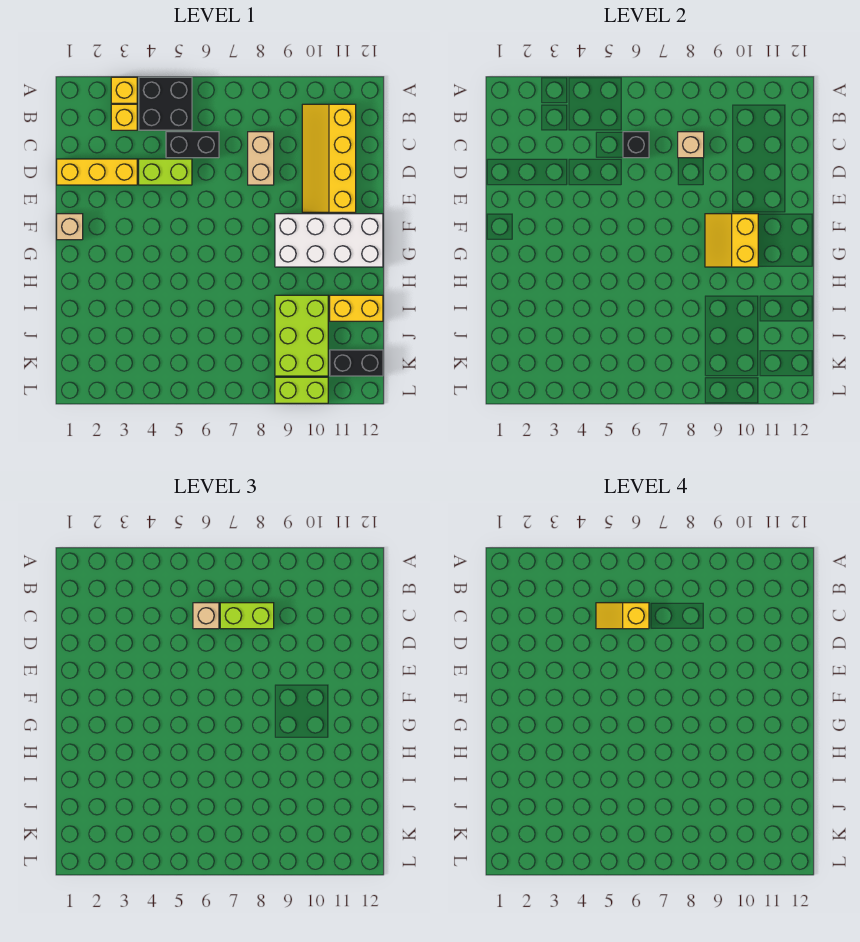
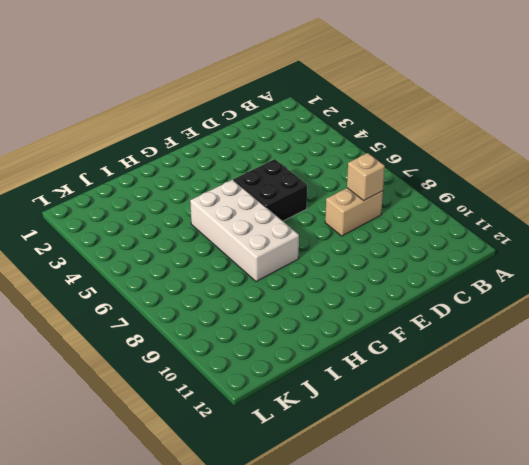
black 2x2 brick [234,159,307,221] -> black 2x2 brick moved to [139,77,192,130]
white 2x4 brick [190,180,299,282] -> white 2x4 brick moved to [275,214,383,267]
none -> yellow 1x1 brick [111,77,137,103]
none -> yellow 1x1 brick [111,104,137,130]
none -> yellow 2x4 slope [302,104,356,212]

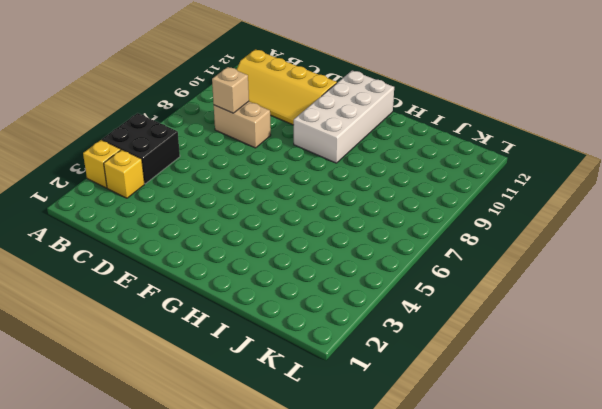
none -> black 1x2 brick [166,132,219,158]
none -> yellow 1x3 brick [57,159,137,185]
none -> lime 1x2 brick [139,159,192,185]

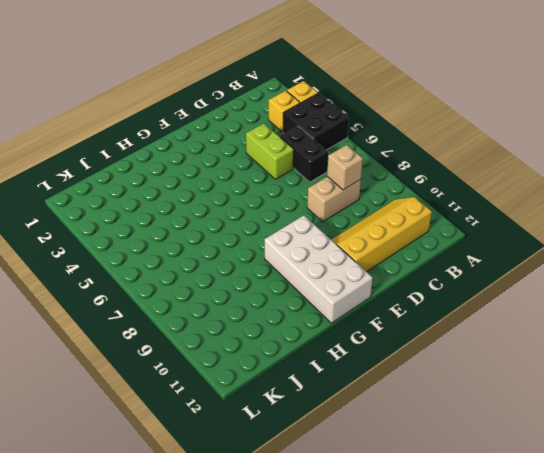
none -> yellow 1x3 brick [57,159,137,185]
none -> tan 1x1 brick [57,214,83,240]
none -> lime 2x3 brick [275,295,328,376]

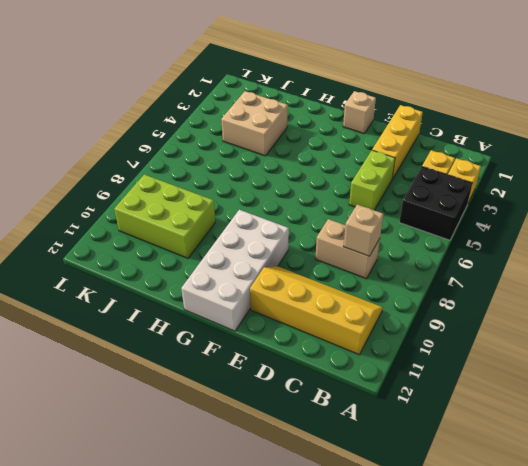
tan 2x2 brick [221,91,288,156] -> none
none -> black 1x2 brick [166,132,219,158]
none -> yellow 1x2 brick [330,295,383,321]
none -> black 1x2 brick [330,350,383,376]

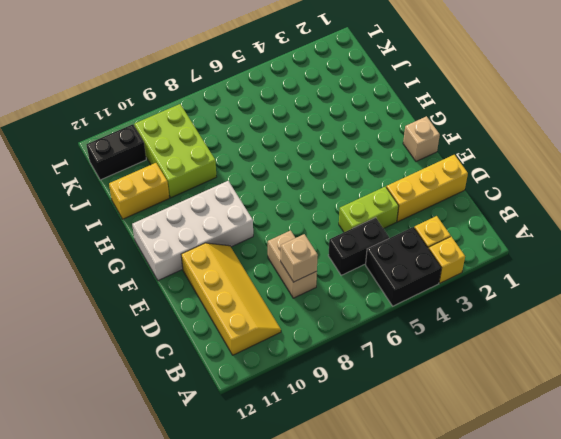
none -> lime 1x2 brick [275,377,328,403]
none -> black 1x1 brick [623,132,649,158]
none -> yellow 2x2 slope [705,214,758,267]

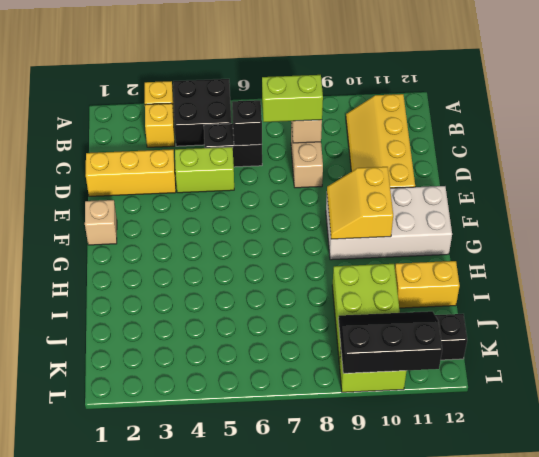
black 2x3 slope [338,311,442,373] -> none
none -> tan 1x1 brick [193,603,219,629]
none -> yellow 1x2 slope [596,603,649,629]

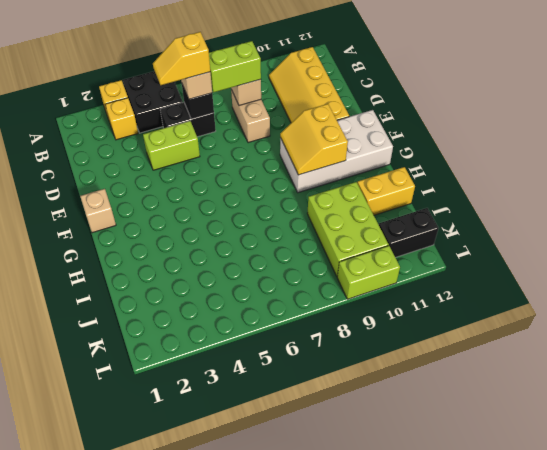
none -> yellow 1x3 brick [57,159,137,185]

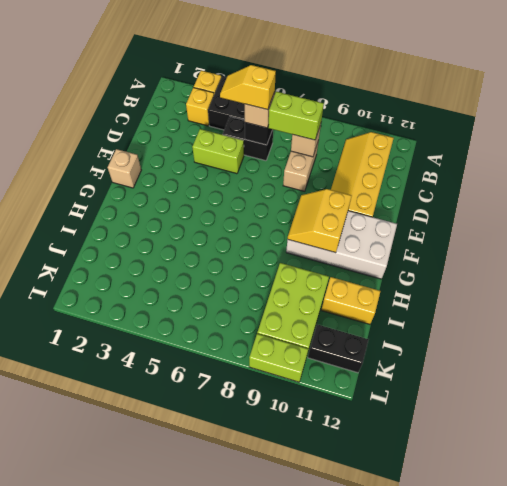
none -> yellow 1x3 brick [57,159,137,185]

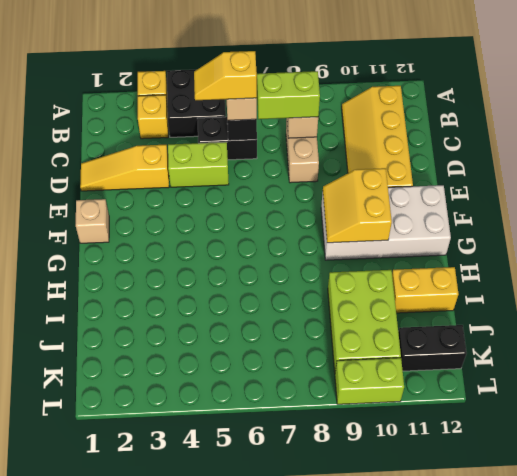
yellow 1x3 slope [80,145,169,191] -> yellow 1x3 brick [57,159,137,185]

